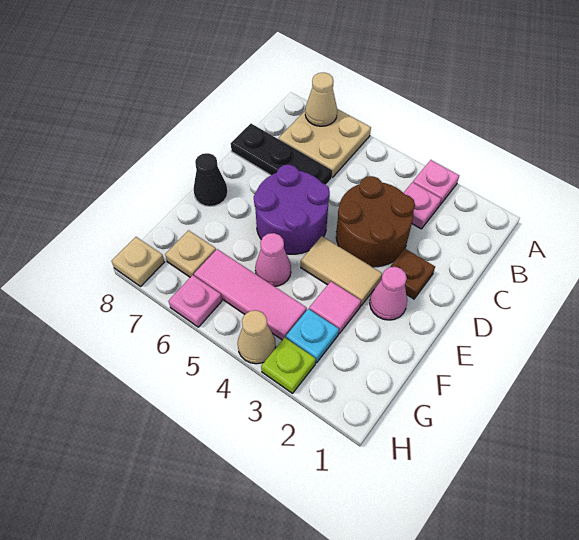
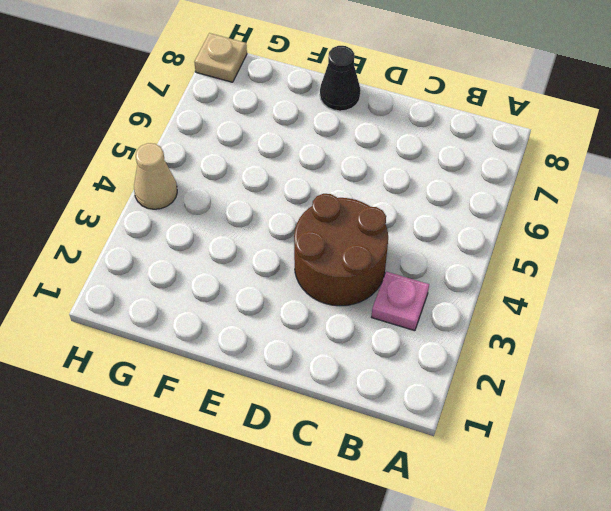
none -> pink 1x1 plate [413,160,459,205]
none -> tan 2x2 plate [279,109,371,177]
none -> black 1x3 plate [231,124,332,185]

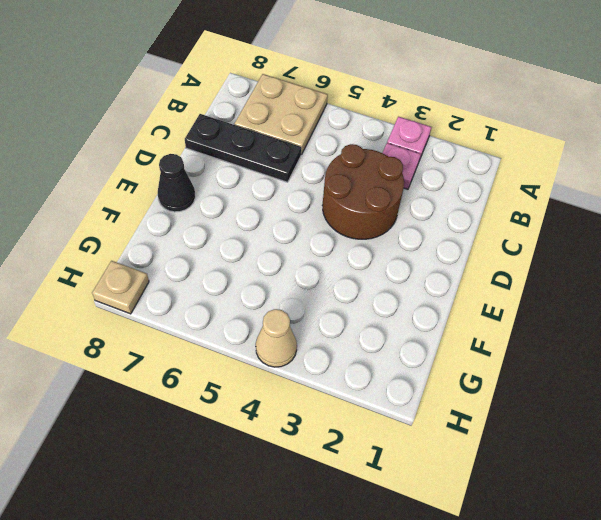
none -> brown 1x1 plate [390,249,435,299]
none -> purple 2x2 round brick [254,165,330,254]
none -> pink 1x1 cone [370,267,407,320]

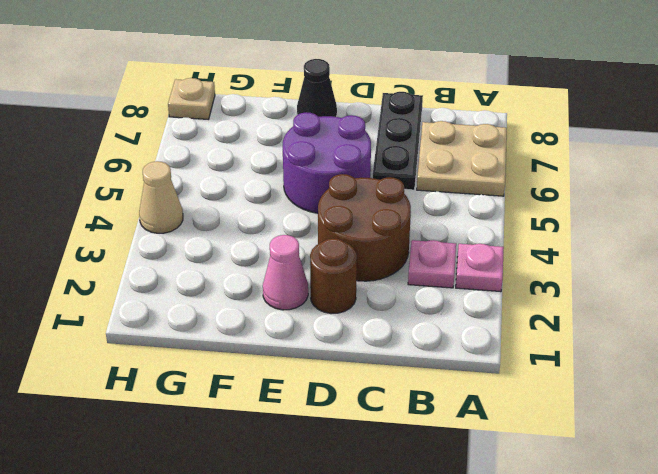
brown 1x1 round brick [310,238,357,314] -> brown 1x1 plate [390,249,435,299]
none -> tan 1x2 tile [301,236,383,306]
none -> pink 1x1 tile [309,282,361,334]
none -> pink 1x1 cone [255,233,291,286]

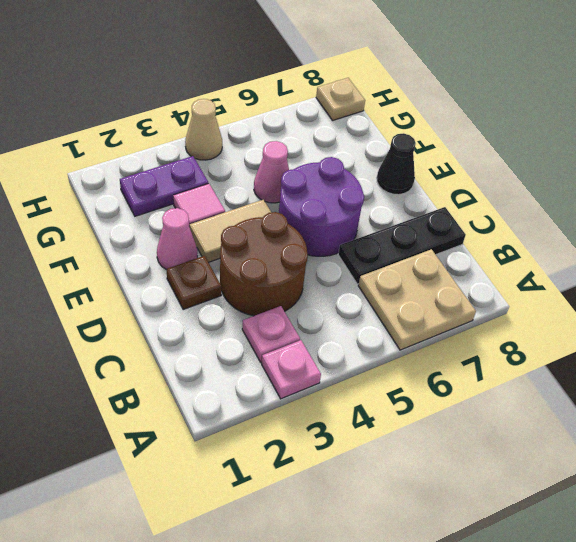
purple 1x2 plate [120,156,208,216] -> cyan 1x1 plate [286,309,339,363]
none -> pink 1x3 tile [194,249,307,340]
none -> tan 1x1 plate [165,230,216,277]
none -> lime 1x1 plate [261,337,316,393]

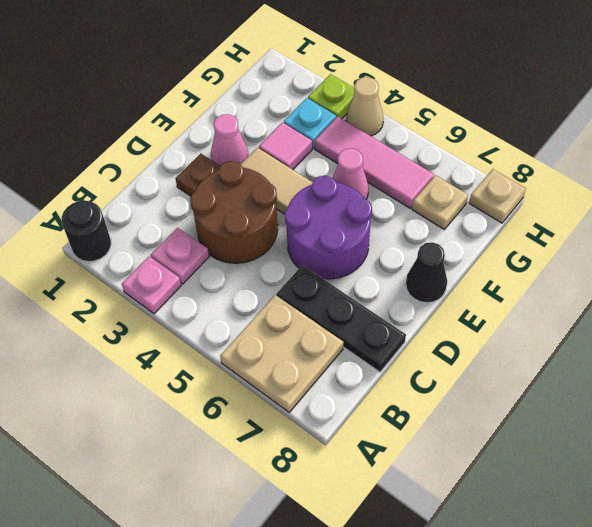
black 1x1 round brick [61,201,111,262] -> none
none -> pink 1x1 plate [169,275,222,327]
none -> tan 1x1 cone [305,72,337,126]

